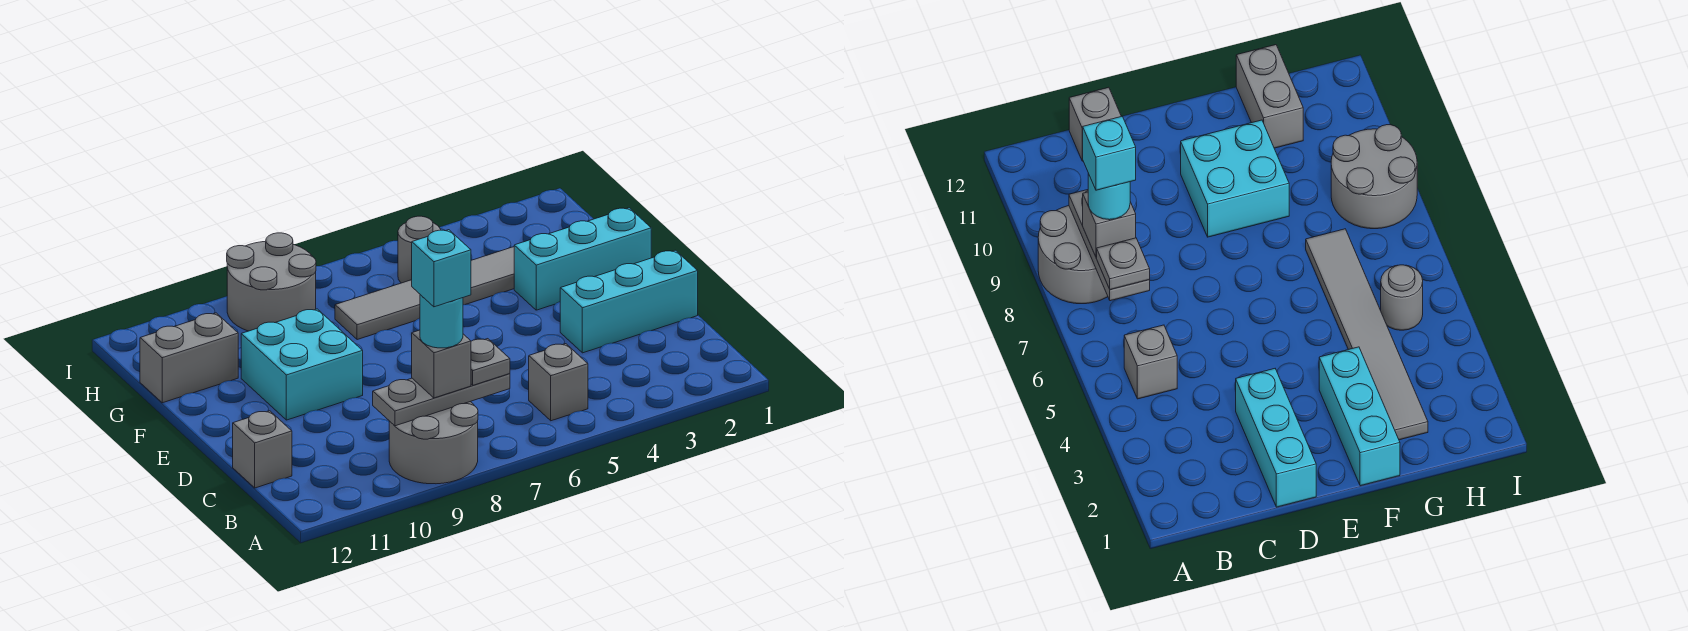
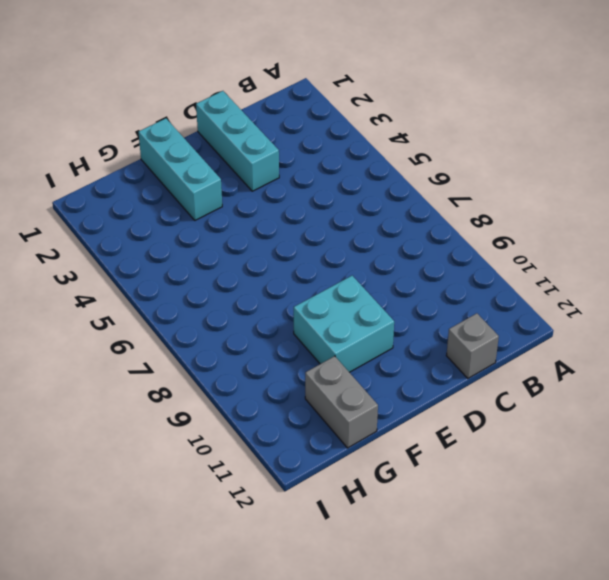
none -> grey 2x2 round brick [389,401,478,484]
none -> grey 1x1 brick [529,344,588,421]
none -> grey 1x6 tile [335,247,514,340]

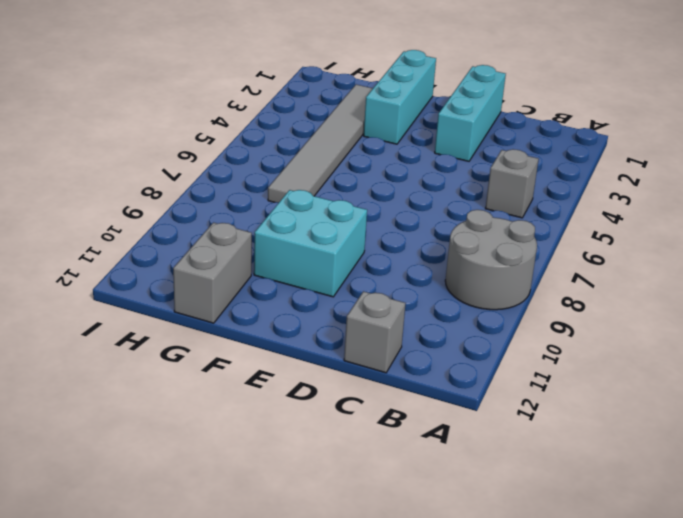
none -> grey 1x1 round brick [398,216,441,283]
none -> grey 2x2 round brick [227,233,316,331]
none -> grey 1x3 plate [373,374,510,426]

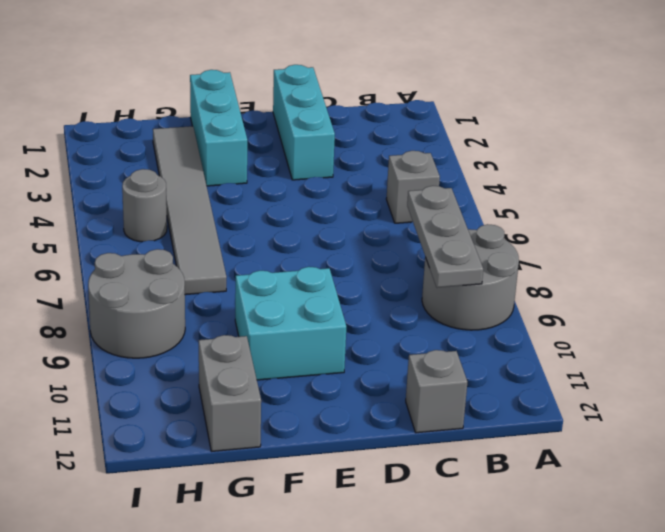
none -> grey 1x1 plate [471,339,510,385]
none -> grey 1x1 brick [412,330,471,398]
none -> cyan 1x1 round brick [420,295,463,348]

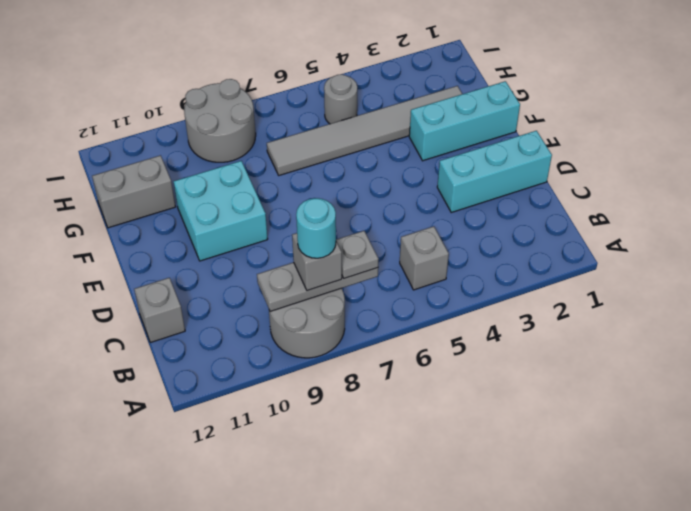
none -> cyan 1x1 brick [412,230,471,307]

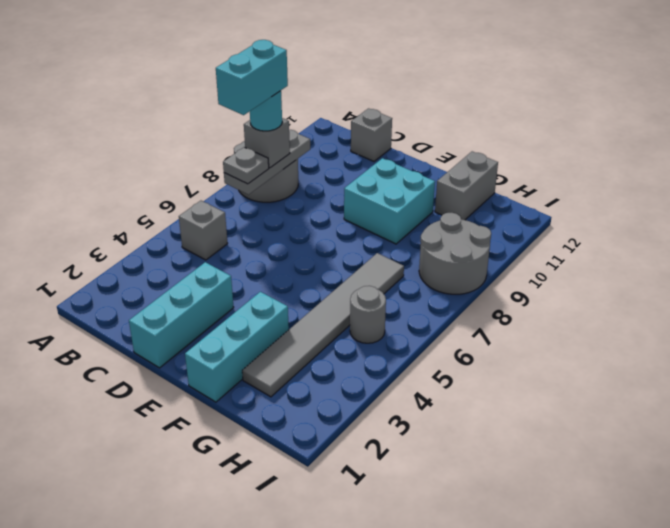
cyan 1x2 brick [216,40,288,115] -> cyan 1x1 brick [412,230,471,307]

